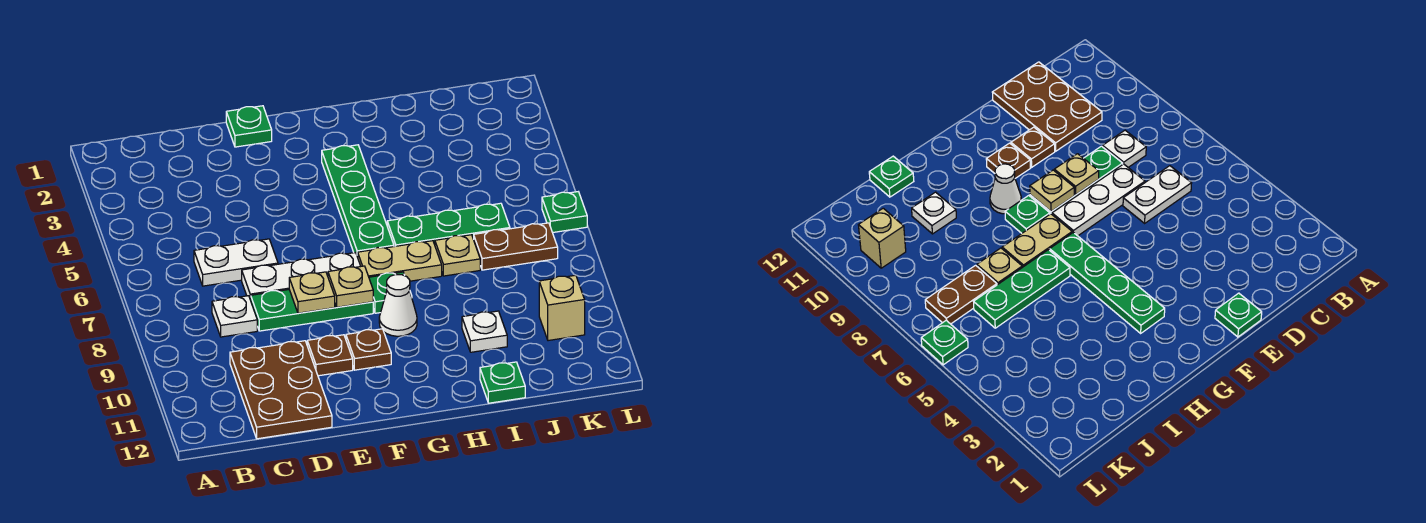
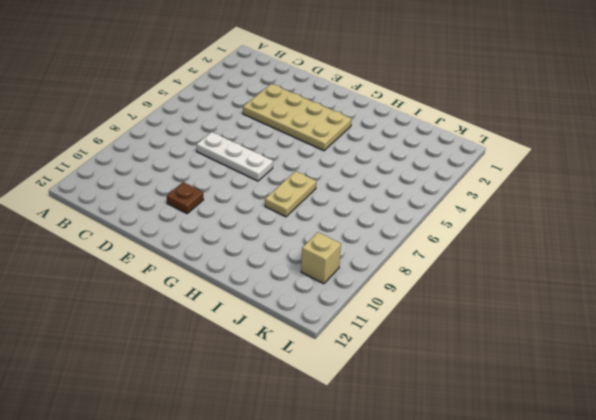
tan 2x4 plate [243,84,352,151] -> green 1x4 plate [322,145,394,257]
tan 1x2 plate [265,171,316,217] -> tan 1x2 plate turned to [358,241,442,281]
none -> white 1x2 plate [194,239,278,286]
none -> white 1x1 plate [212,296,257,337]
none -> brown 2x3 plate [230,341,332,439]

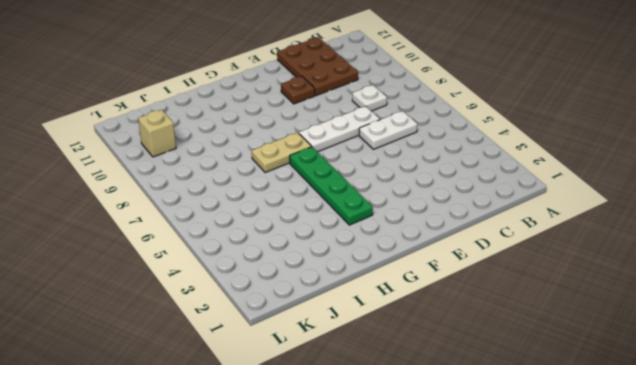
none -> green 1x3 plate [251,290,373,331]
none -> green 1x1 plate [226,106,272,147]
none -> brown 1x1 plate [346,329,391,370]

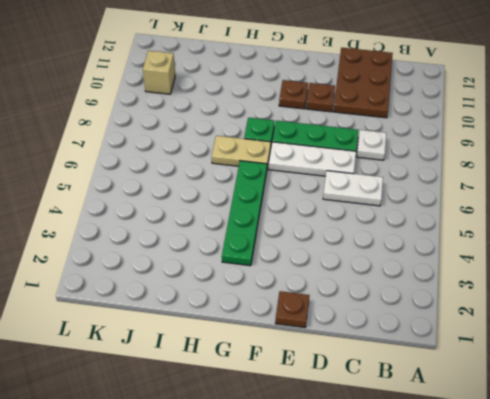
brown 1x1 plate [275,291,310,327] -> green 1x1 plate [226,106,272,147]
none -> white 1x1 cone [379,274,417,336]
none -> green 1x3 plate [387,203,510,247]
none -> tan 1x1 plate [435,235,480,276]

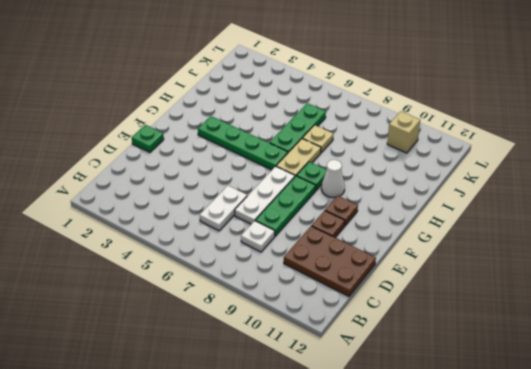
none -> white 1x1 plate [462,311,507,352]
none -> green 1x1 plate [480,362,525,403]
none -> brown 1x2 plate [474,223,558,270]

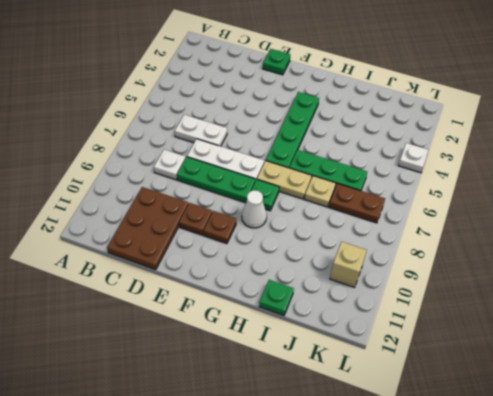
white 1x1 plate [398,143,429,173] -> white 1x1 plate moved to [462,311,507,352]
none -> green 1x1 plate [542,192,587,233]
none -> tan 1x1 plate [289,272,335,313]
none -> tan 1x1 plate [328,266,373,307]

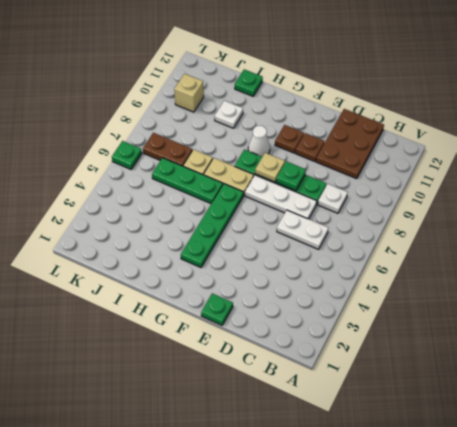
green 1x1 plate [276,161,306,191] -> tan 1x1 plate [289,272,335,313]

